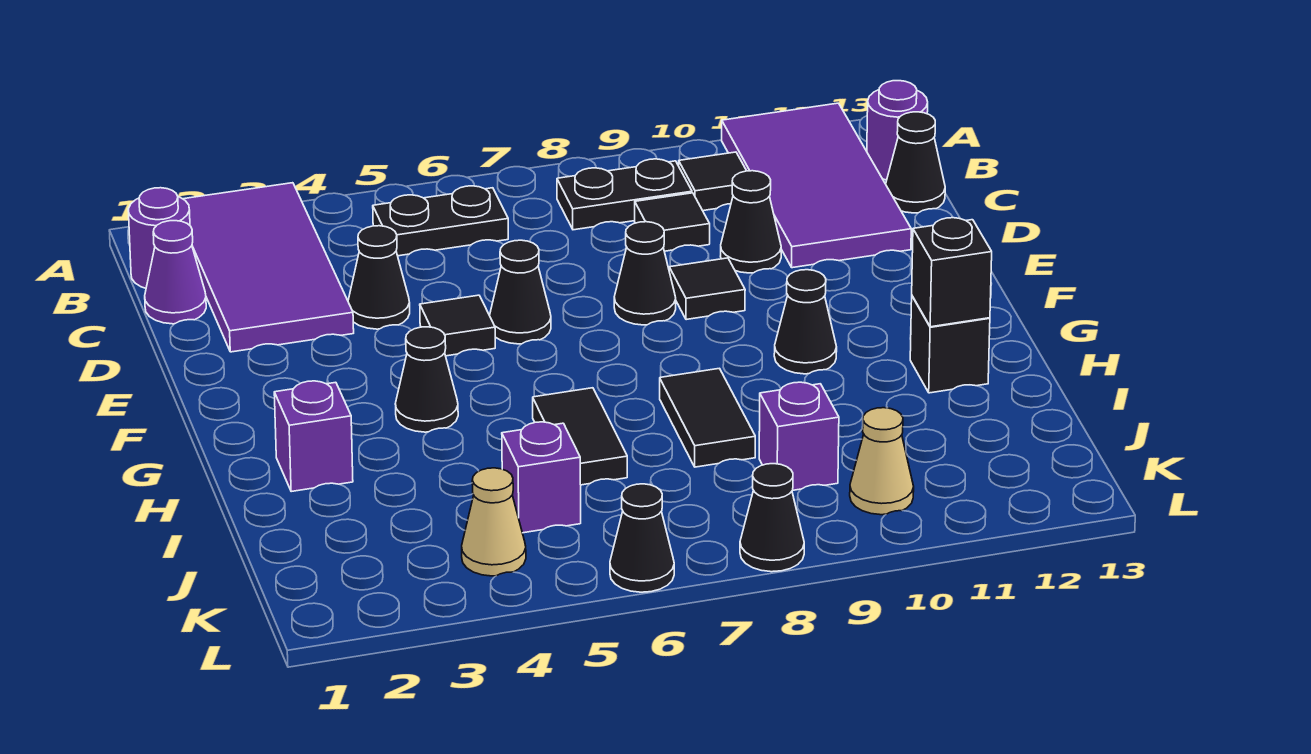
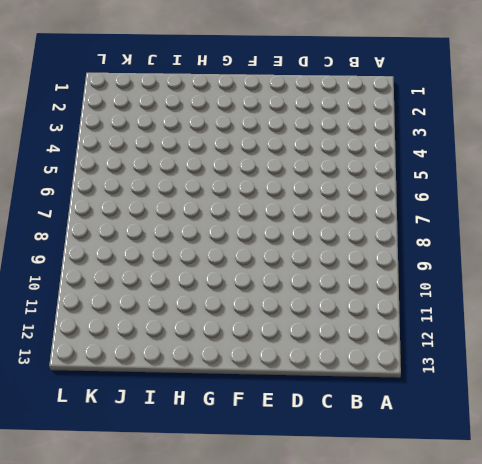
none -> purple 2x4 tile [184,183,354,352]
none -> purple 2x4 tile [722,103,911,268]
none -> purple 1x1 round brick [128,188,190,288]

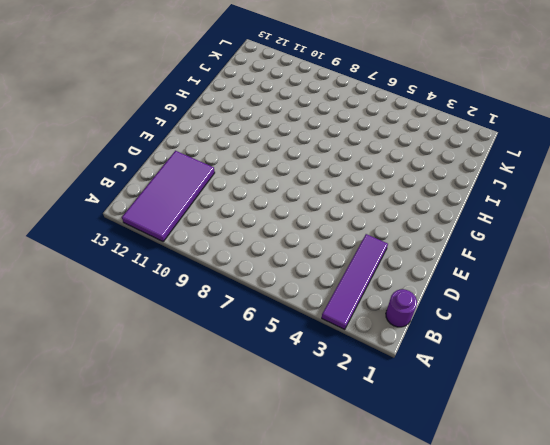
purple 1x4 tile [322,234,388,330] -> purple 2x4 tile [184,183,354,352]
none -> black 1x2 plate [373,186,508,256]
none -> black 1x2 plate [557,159,692,230]
none -> black 1x1 tile [679,152,746,211]

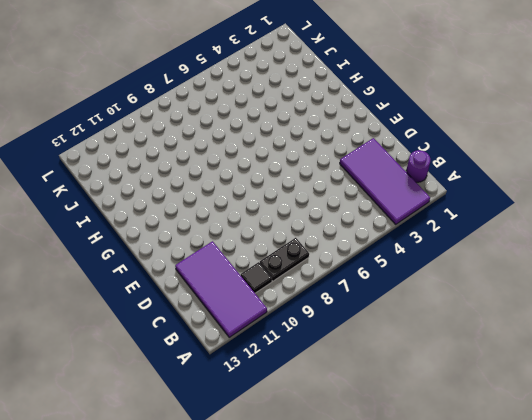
none -> black 1x2 plate [373,186,508,256]
none -> purple 1x1 round brick [867,81,928,180]
none -> purple 1x1 cone [145,221,206,324]

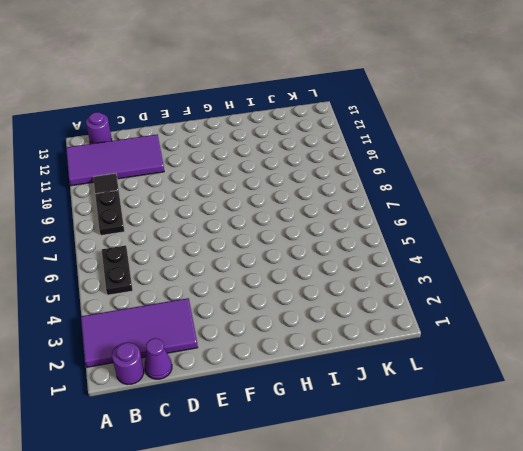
none -> black 1x1 tile [635,193,710,251]
none -> black 1x1 cone [886,112,945,213]
none -> black 1x1 cone [348,226,410,329]

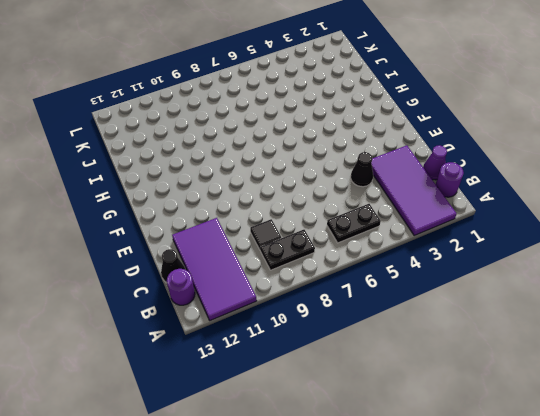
none -> black 1x1 tile [679,152,746,211]
none -> black 1x1 cone [721,171,781,273]
none -> black 1x1 tile [420,295,495,356]

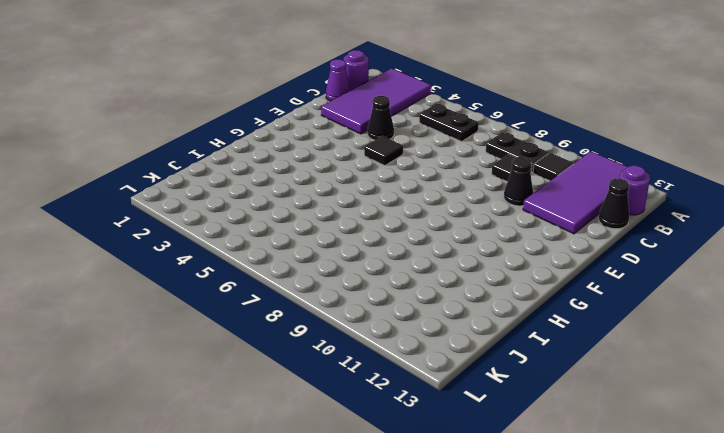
none -> black 1x1 cone [490,240,551,344]
none -> black 1x1 cone [614,222,676,325]
none -> black 1x1 tile [669,258,745,320]

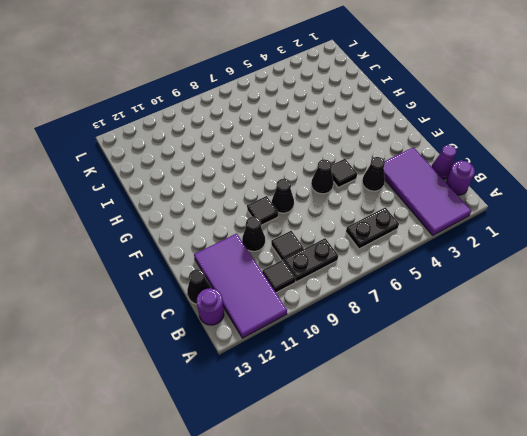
none -> black 1x1 cone [396,327,458,432]
none -> black 1x1 cone [774,270,837,374]
none -> purple 1x1 brick [274,381,353,492]

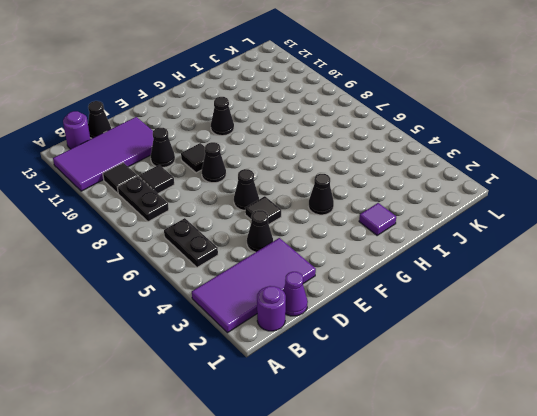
purple 1x1 tile [359,203,396,235] -> purple 1x1 brick [274,381,353,492]
none -> black 1x2 tile [533,388,627,485]
none -> black 1x2 tile [660,368,755,467]
none -> black 1x1 brick [910,296,990,393]

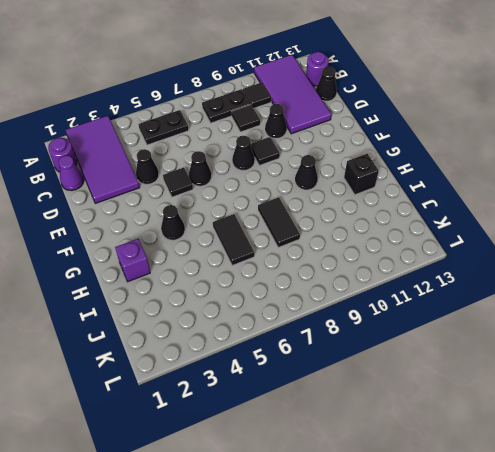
none -> purple 1x1 brick [502,422,581,533]
none -> purple 1x1 brick [759,382,839,490]
none -> tan 1x1 cone [462,468,526,576]

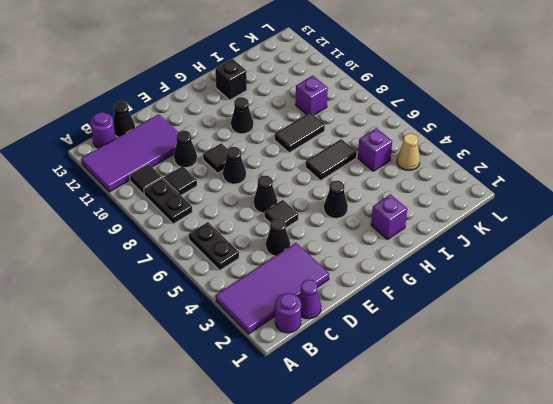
none -> tan 1x1 cone [850,408,914,515]
none -> black 1x1 cone [610,484,674,592]
none -> black 1x1 cone [740,464,804,572]

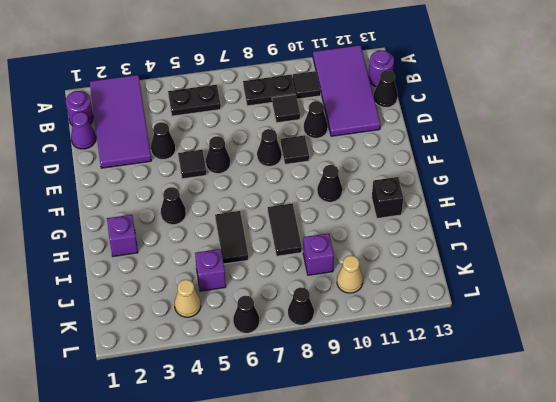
none -> black 1x1 brick [912,218,992,327]

